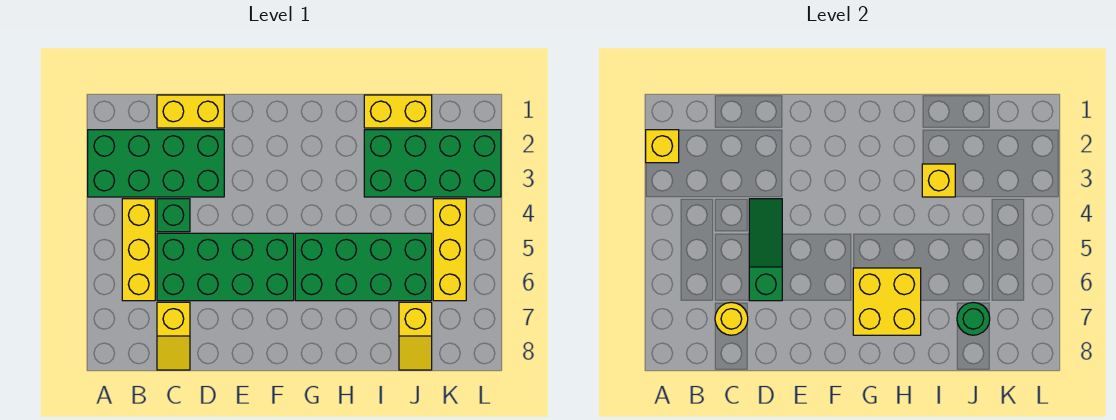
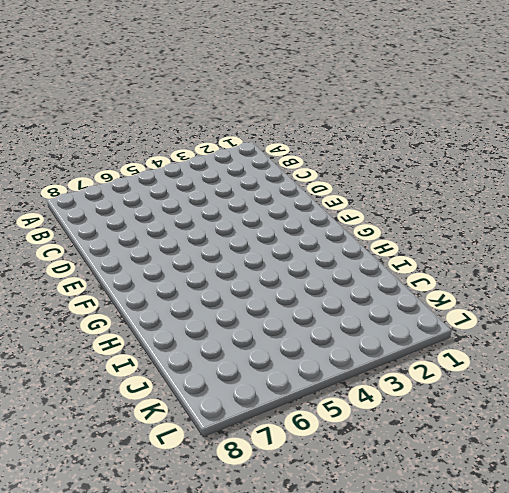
none -> green 2x4 brick [88,130,224,197]
none -> yellow 1x3 brick [122,199,155,301]
none -> yellow 1x2 brick [157,95,224,128]

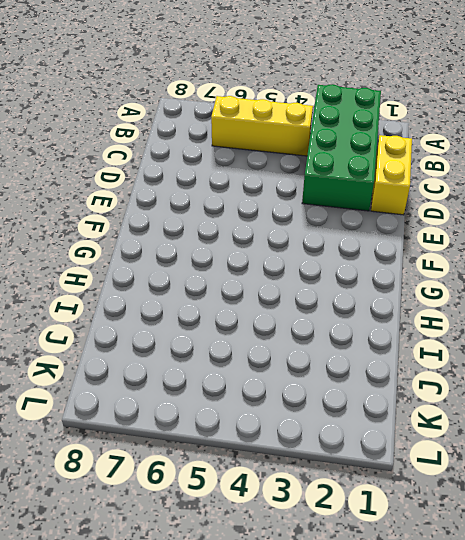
none -> green 1x1 brick [157,199,190,232]
none -> green 2x4 brick [157,233,294,301]
none -> yellow 1x2 slope [157,302,190,370]

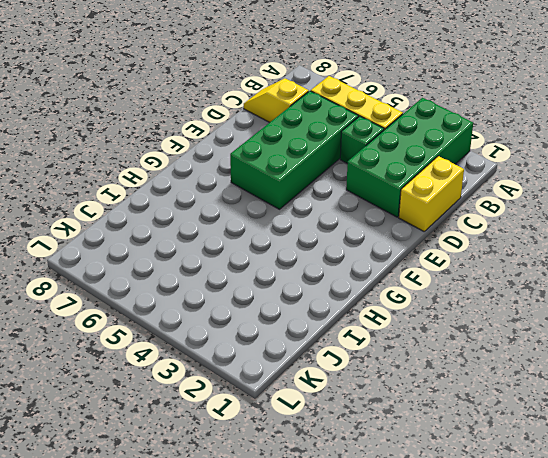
none -> green 2x4 brick [295,233,432,301]
none -> yellow 1x2 brick [364,95,432,128]
none -> green 2x4 brick [364,130,501,197]

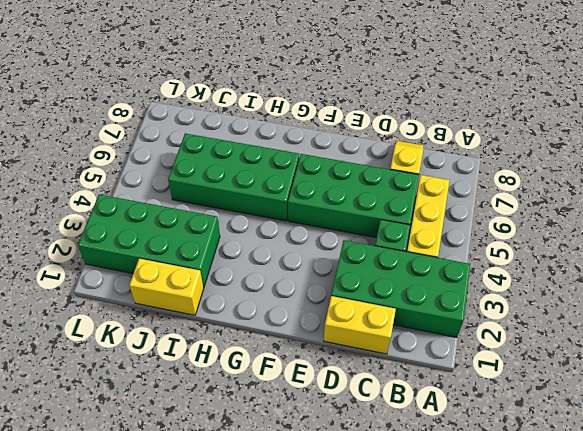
none -> yellow 1x2 slope [399,302,432,370]
none -> yellow 1x3 brick [433,199,466,301]
none -> yellow 1x1 brick [646,130,679,163]

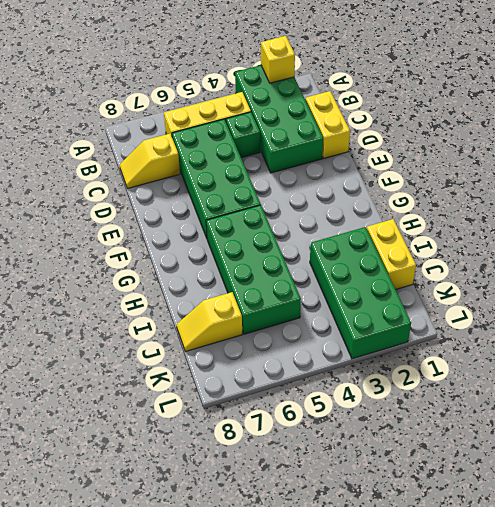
none -> yellow 1x3 brick [433,199,466,301]
none -> yellow 1x1 round brick [715,302,748,335]
none -> green 1x3 slope [749,199,782,301]

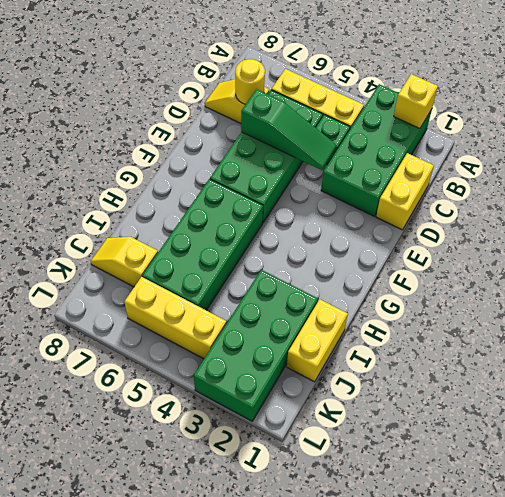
none -> yellow 2x2 brick [853,268,921,335]
none -> yellow 1x1 brick [922,164,955,197]
none -> green 1x1 round brick [957,302,990,335]

